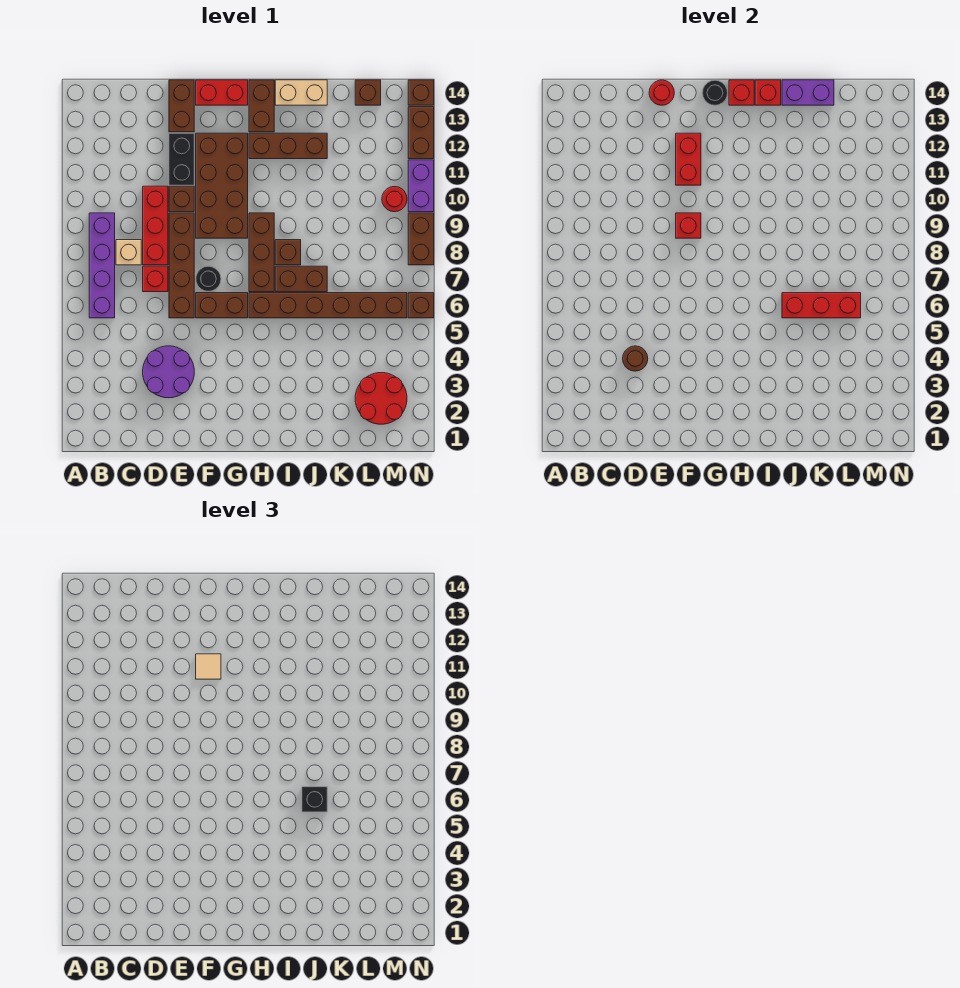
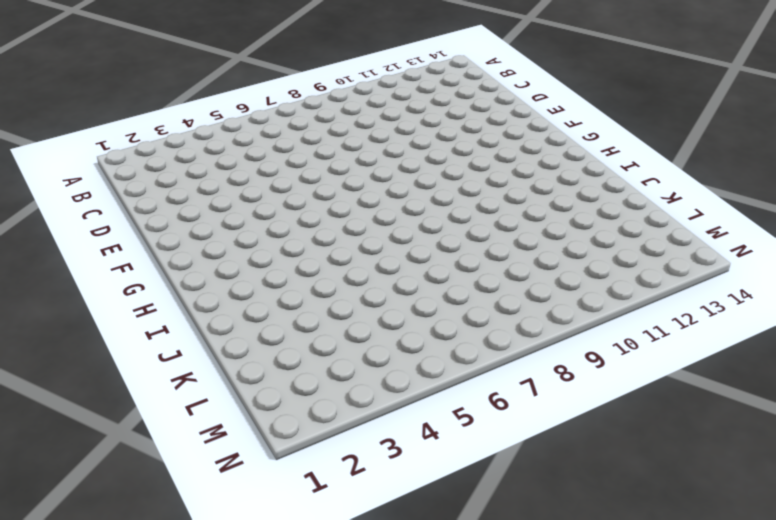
none -> purple 1x4 brick [89,213,115,318]
none -> tan 1x1 brick [116,240,141,265]
none -> purple 2x2 round brick [143,346,194,398]
none -> red 1x1 brick [143,266,168,292]

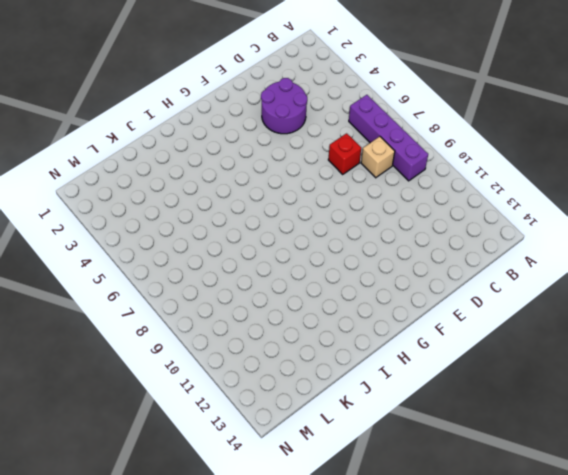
none -> red 1x3 brick [143,186,168,265]
none -> brown 1x4 brick [169,213,194,318]
none -> brown 1x1 brick [169,186,194,212]
none -> black 1x2 brick [169,133,194,185]

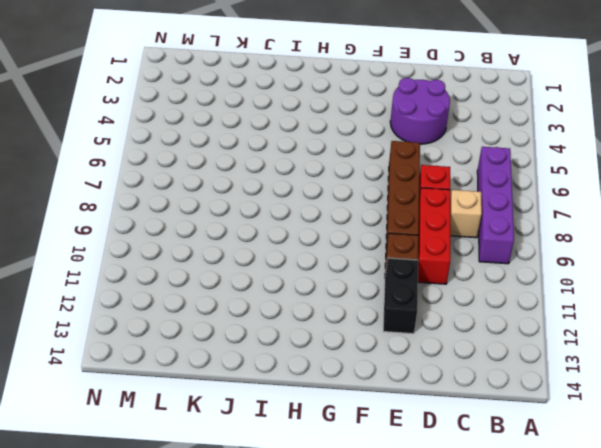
none -> brown 1x2 brick [169,80,194,132]
none -> brown 1x2 brick [196,293,248,318]
none -> black 1x1 round brick [196,266,221,291]
none -> brown 2x4 brick [196,133,248,238]

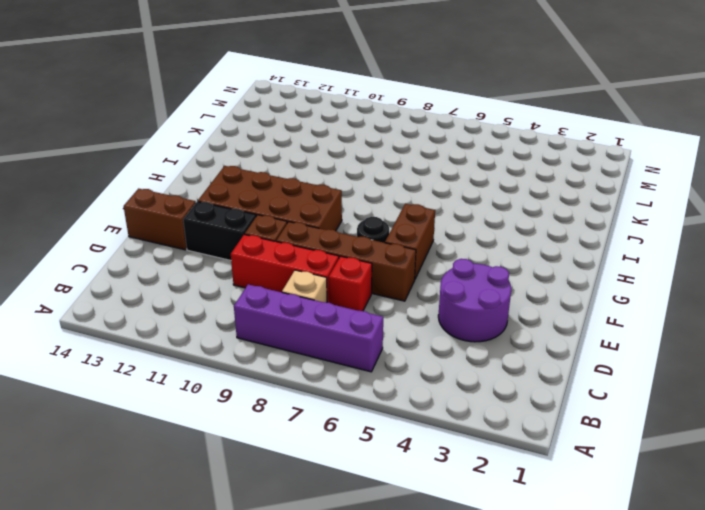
none -> red 1x2 brick [196,80,248,105]
none -> brown 1x6 brick [249,293,407,318]
none -> brown 1x3 brick [249,213,274,292]
none -> brown 1x3 brick [249,133,327,159]

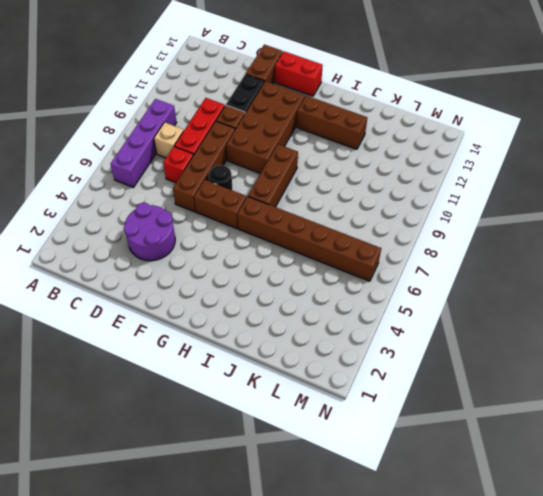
none -> brown 1x2 brick [249,80,274,132]
none -> brown 1x2 brick [275,266,327,292]
none -> brown 1x1 brick [275,240,301,265]
none -> tan 1x2 brick [275,80,327,105]

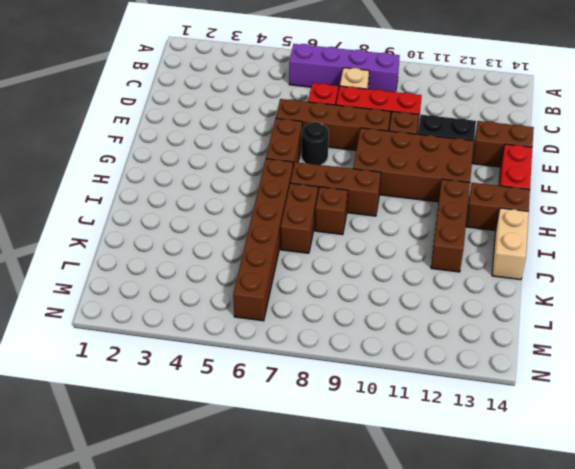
none -> purple 2x2 round brick [143,346,194,398]
none -> red 2x2 round brick [355,373,407,424]
none -> brown 1x1 brick [355,80,381,105]
none -> red 1x1 round brick [382,187,407,212]

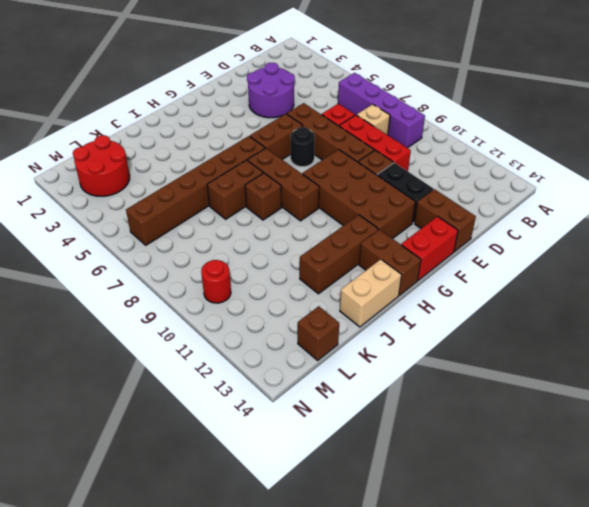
none -> brown 1x1 brick [408,293,434,318]
none -> brown 1x2 brick [408,213,434,265]
none -> purple 1x2 brick [408,160,434,212]
none -> brown 1x2 brick [408,107,434,159]

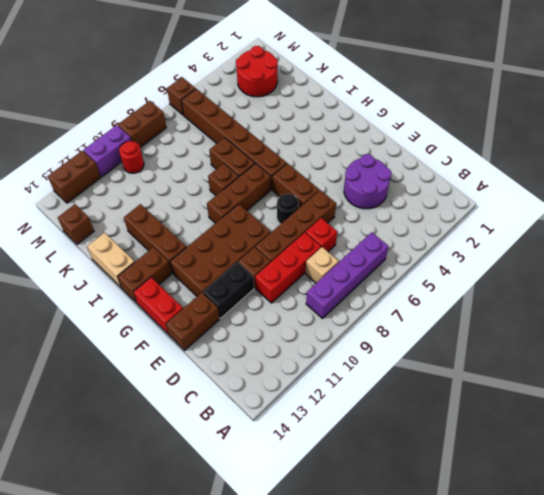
none -> brown 1x1 brick [408,80,434,105]
none -> brown 1x1 round brick [623,346,648,371]
none -> red 1x1 round brick [649,80,674,105]
none -> red 1x1 brick [676,213,701,238]

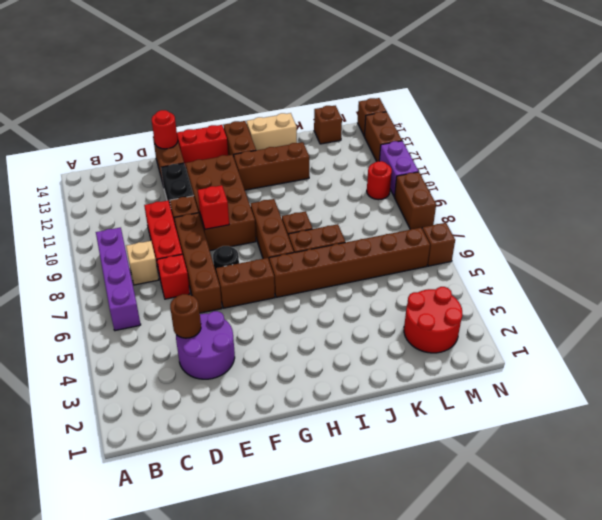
none -> red 1x2 brick [676,133,701,185]
none -> black 1x1 round brick [702,80,728,105]
none -> red 1x1 brick [729,80,754,105]
none -> red 1x1 brick [755,80,781,105]

